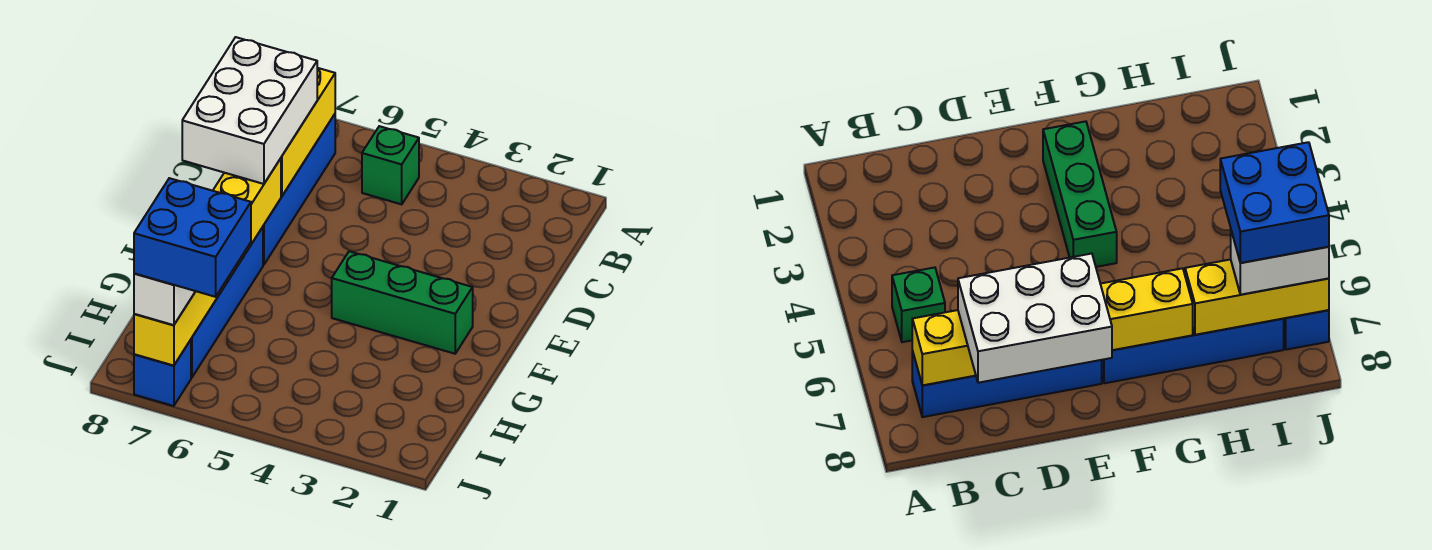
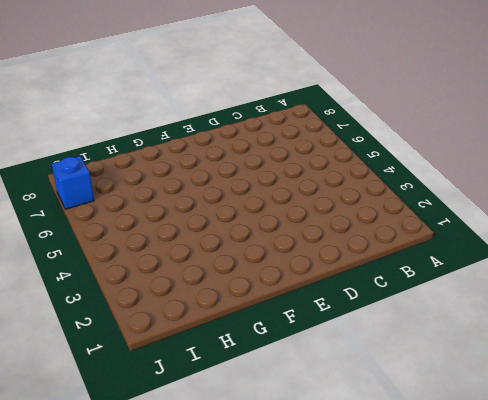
none -> green 1x1 brick [362,126,419,204]
none -> blue 1x4 brick [263,114,335,265]

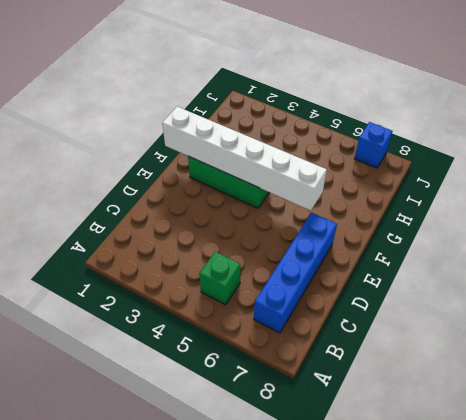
white 1x6 brick [162,107,327,211] -> none
none -> blue 1x4 brick [191,227,263,378]
none -> yellow 1x3 brick [281,68,335,196]

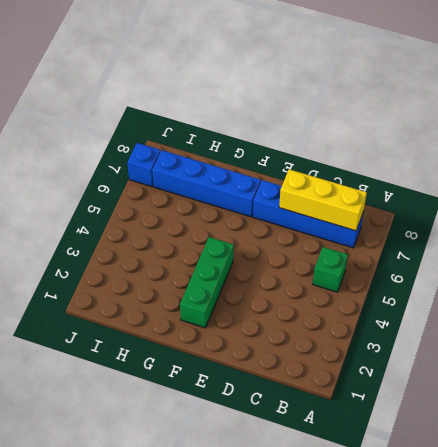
none -> yellow 1x3 brick [213,158,281,281]
none -> yellow 1x3 brick [134,280,227,366]

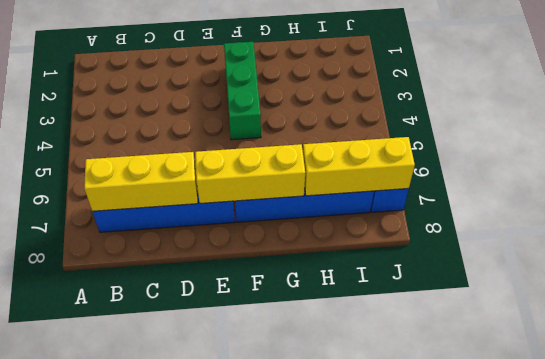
none -> green 1x1 brick [362,126,419,204]
none -> white 2x3 brick [182,37,317,184]

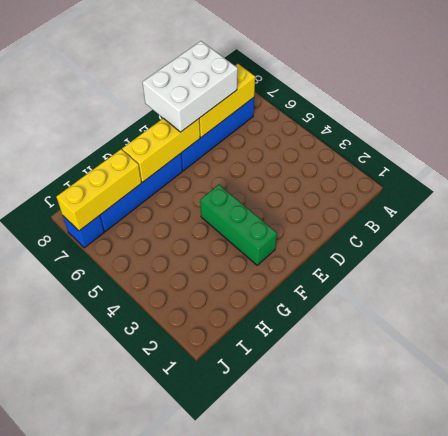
none -> green 1x1 brick [362,126,419,204]
none -> white 1x2 brick [134,274,196,325]

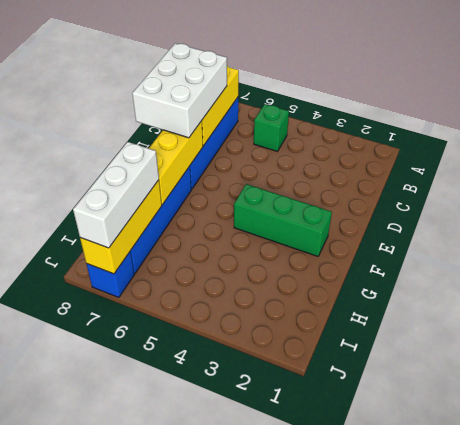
white 1x3 brick [73,142,159,248] -> white 1x2 brick [134,274,196,325]
none -> blue 2x2 brick [134,178,251,297]

